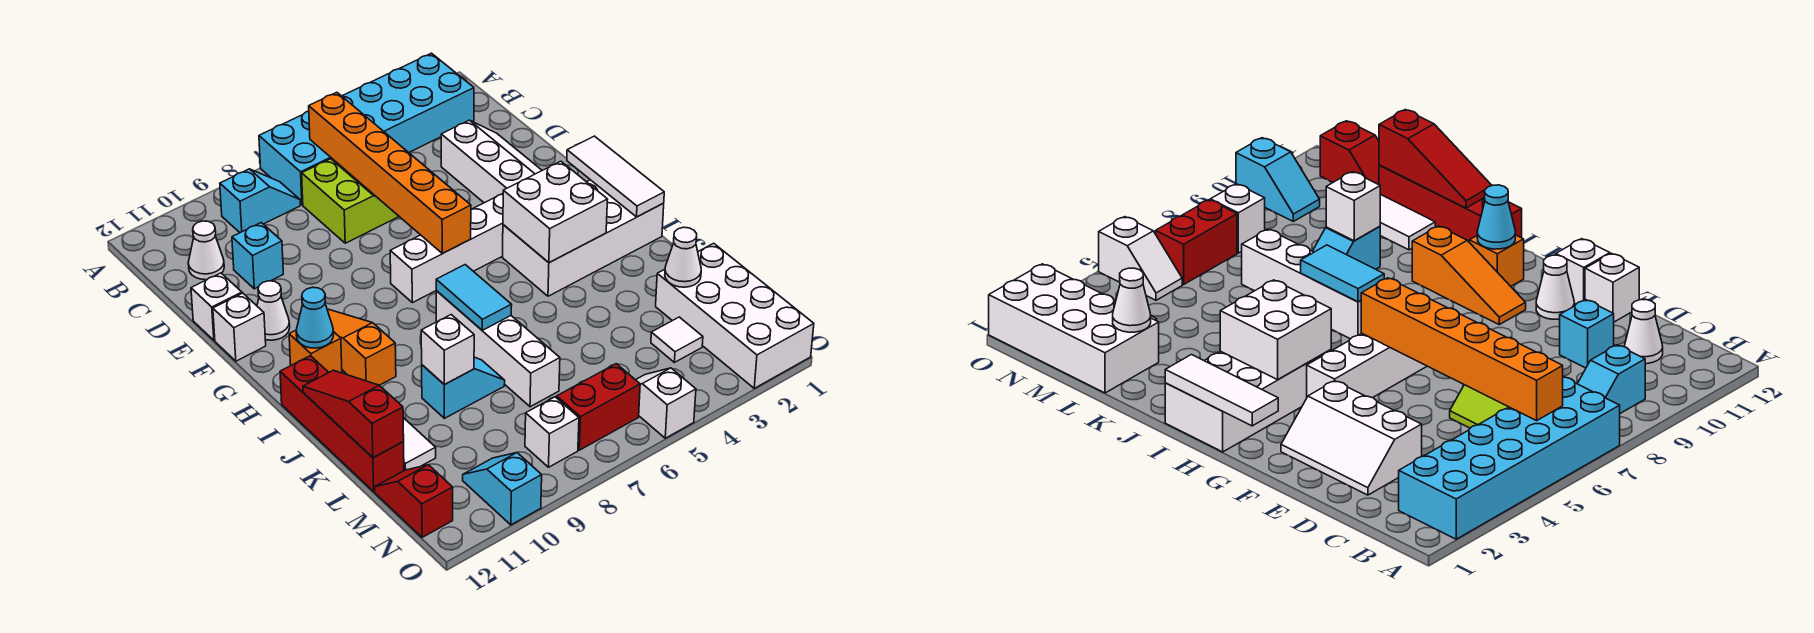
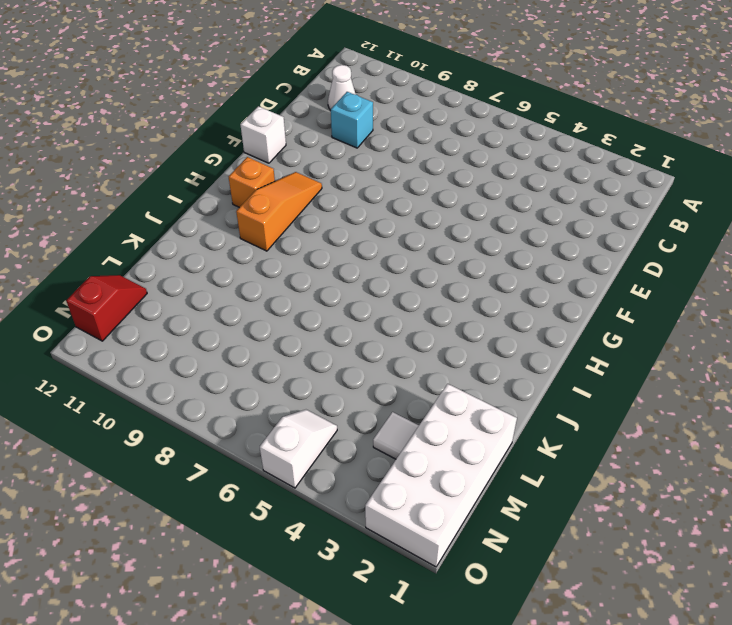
none -> cyan 2x6 brick [259,53,474,205]
none -> cyan 1x2 slope [220,169,300,233]
none -> lime 2x2 slope [302,159,399,243]
none -> white 2x3 slope [441,120,542,203]

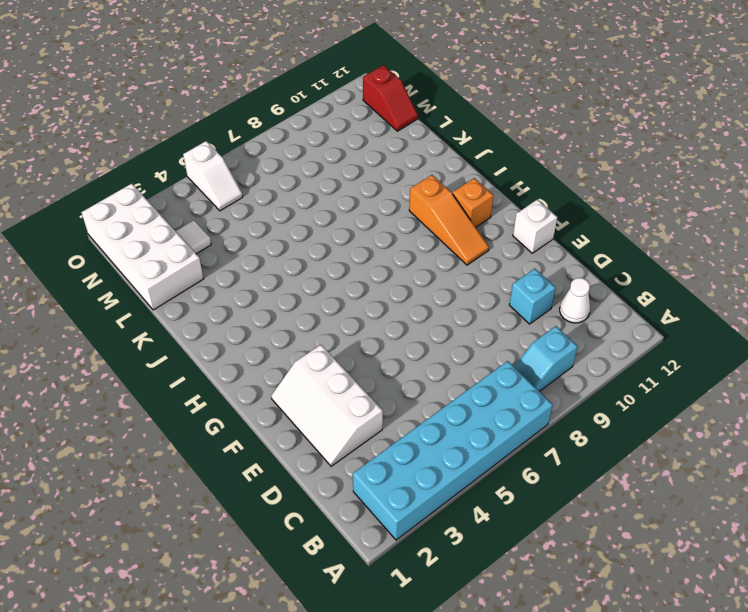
none -> lime 2x2 slope [302,159,399,243]
none -> white 1x1 brick [191,273,242,340]
none -> white 1x1 cone [257,281,290,340]
none -> white 1x4 brick [390,194,503,303]

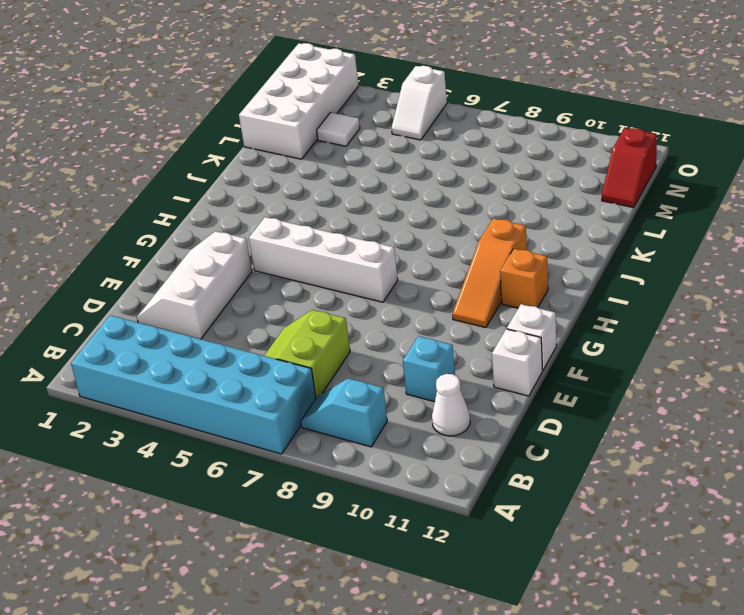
none -> white 1x1 cone [257,281,290,340]
none -> white 2x4 brick [503,180,664,296]
none -> white 1x4 brick [436,291,560,407]
none -> red 1x4 brick [280,356,404,491]

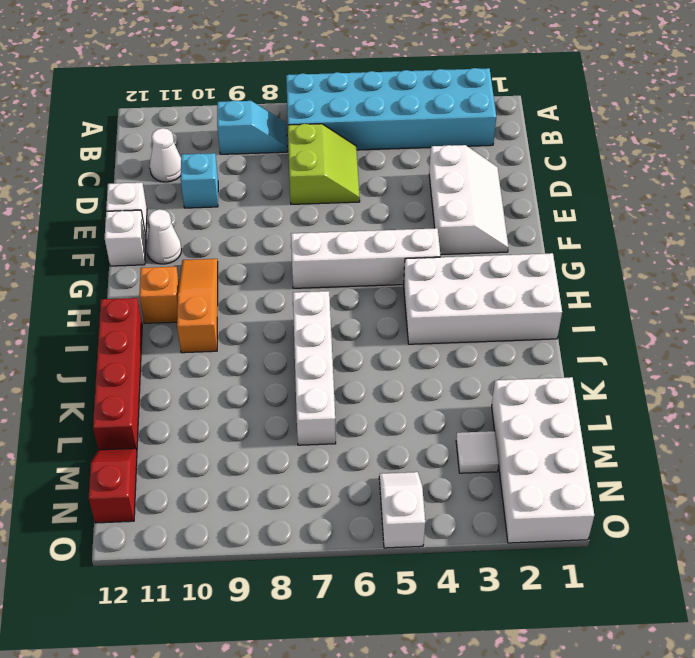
none -> cyan 1x2 slope [422,357,505,418]
none -> white 1x2 tile [403,418,436,471]
none -> red 1x2 brick [557,364,640,450]
none -> white 1x1 brick [525,397,579,467]

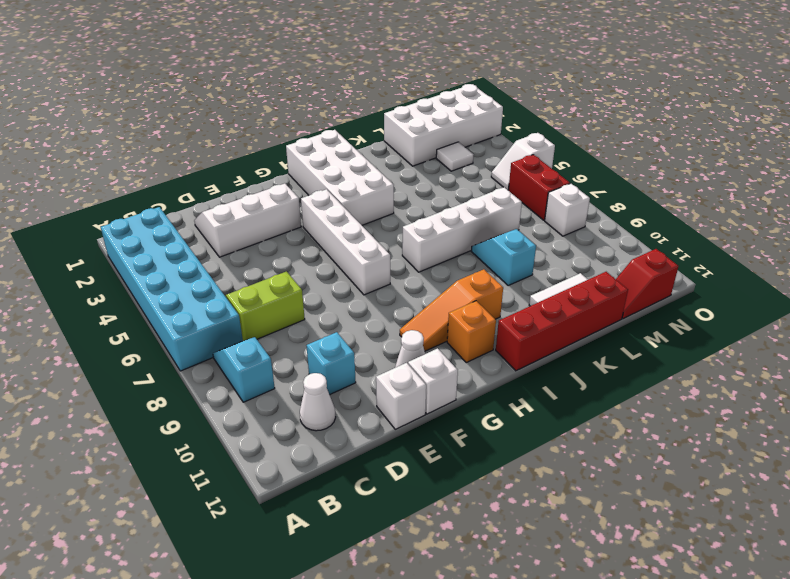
none -> cyan 1x2 slope [463,453,542,525]
none -> orange 1x6 brick [309,92,471,254]
none -> white 1x3 tile [567,136,664,217]
none -> white 2x2 brick [503,161,608,263]

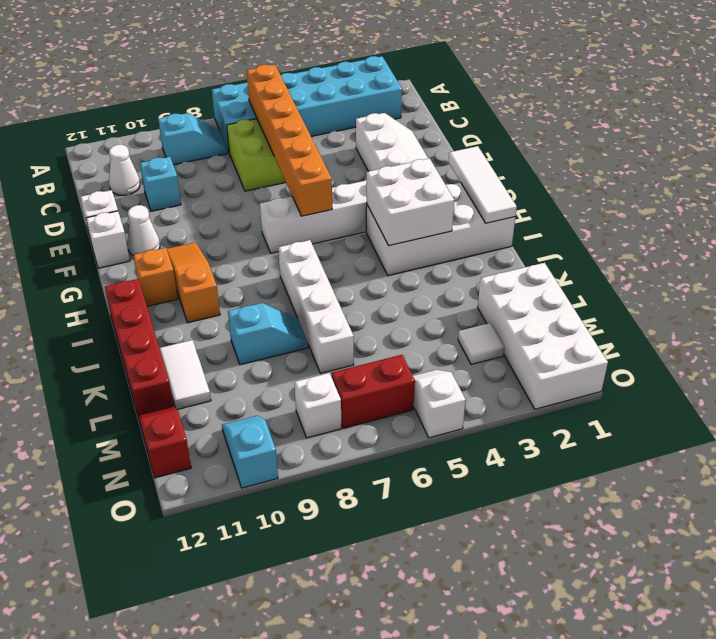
none -> cyan 1x1 cone [296,287,334,348]
none -> cyan 1x2 tile [436,265,512,330]
none -> red 1x3 slope [303,370,404,458]
none -> white 1x1 brick [421,315,474,385]

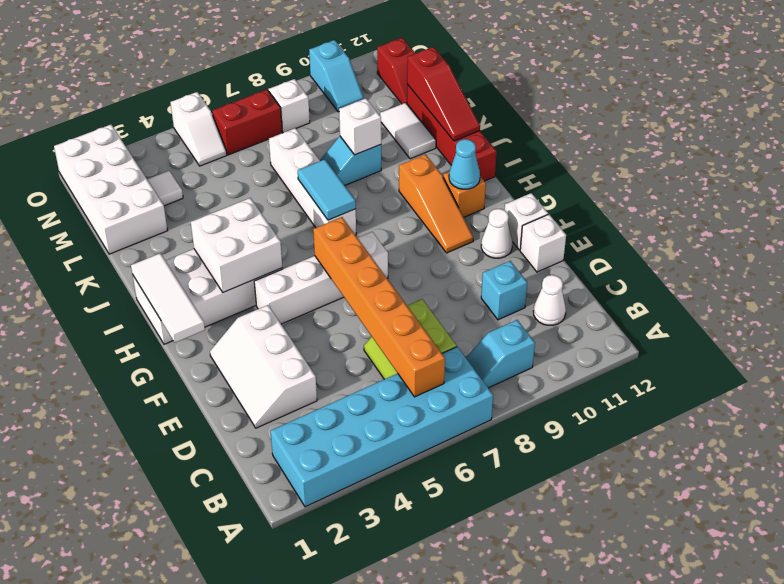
none -> white 1x1 cone [665,227,701,287]

